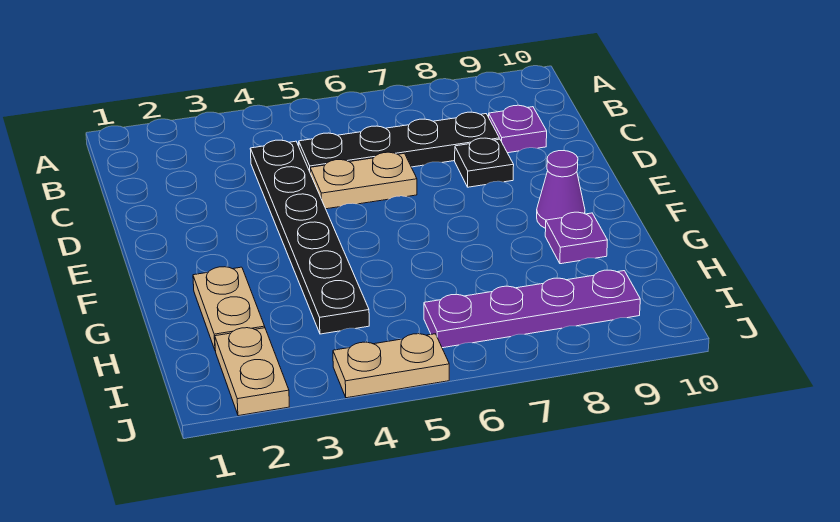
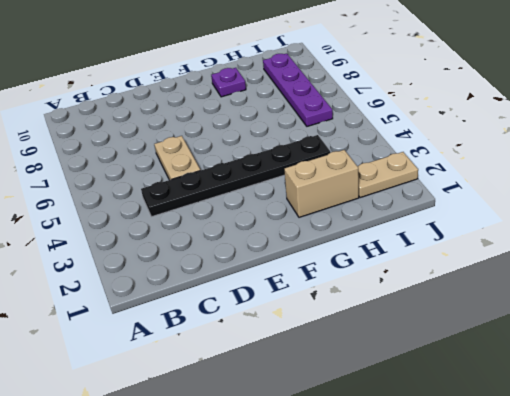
tan 1x2 brick [284,150,359,217] -> tan 1x2 plate [193,267,265,351]
none -> black 1x4 plate [299,112,499,171]
none -> purple 1x1 plate [489,105,547,153]

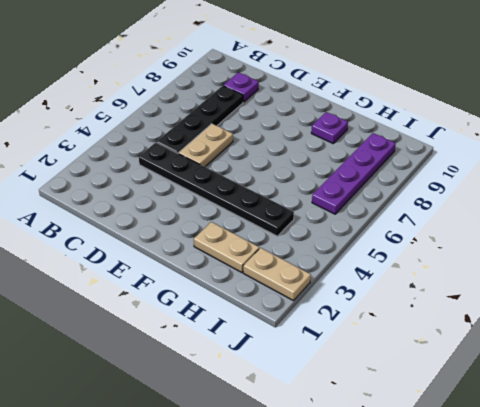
none -> black 1x1 plate [455,138,514,187]
none -> purple 1x1 cone [537,151,585,229]

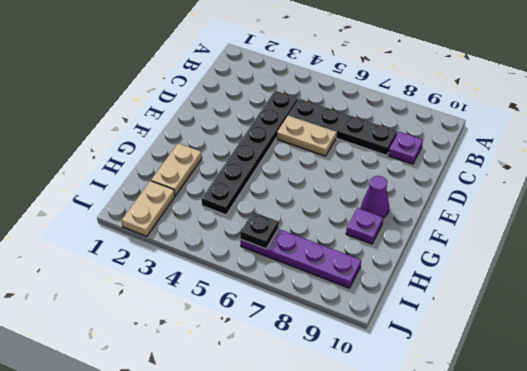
black 1x1 plate [240,212,279,249] -> black 1x1 plate moved to [455,138,514,187]
none -> tan 1x2 plate [333,334,449,398]

